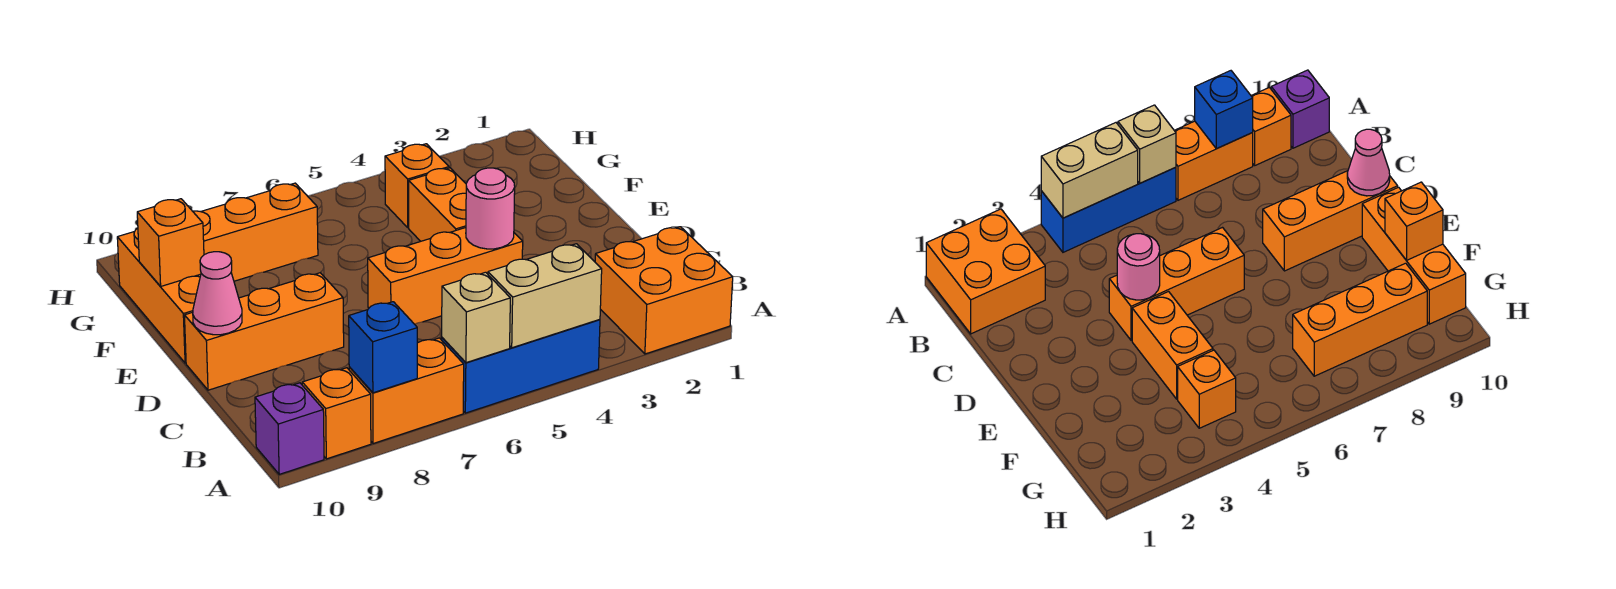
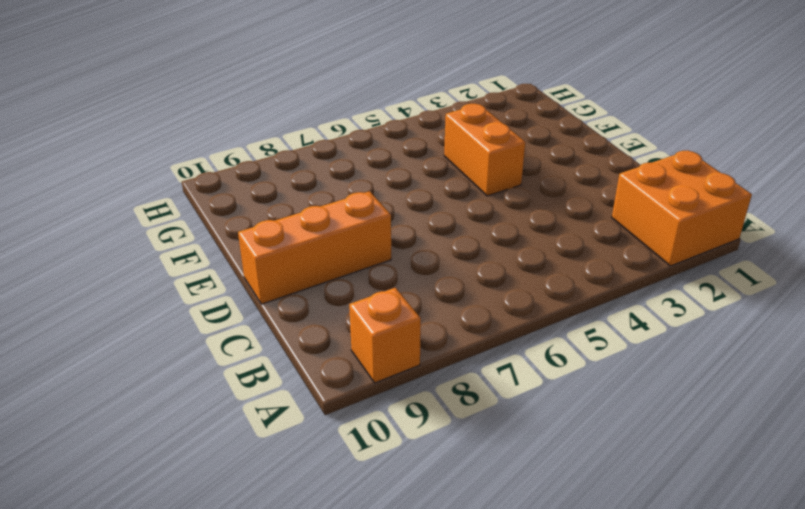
none -> blue 1x3 brick [442,319,600,413]
none -> orange 1x2 brick [349,338,464,444]
none -> purple 1x1 brick [255,383,324,474]

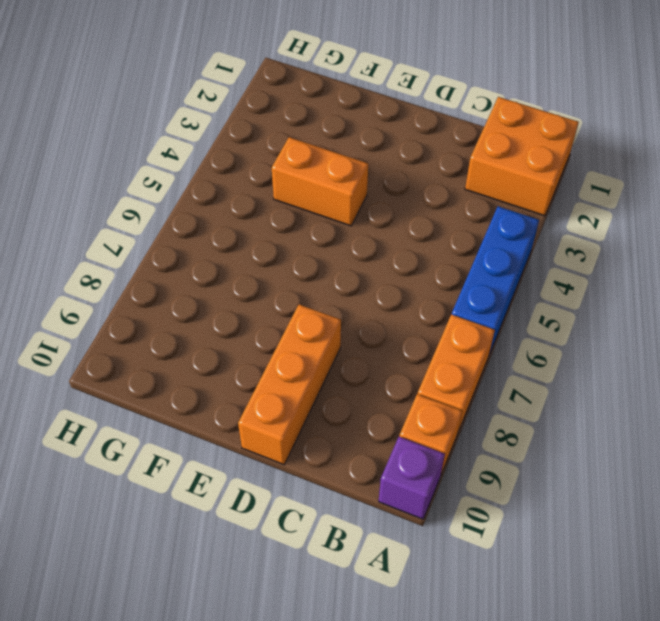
none -> orange 1x3 brick [368,228,523,324]
none -> orange 1x3 brick [117,228,201,363]
none -> orange 1x1 brick [385,144,449,227]

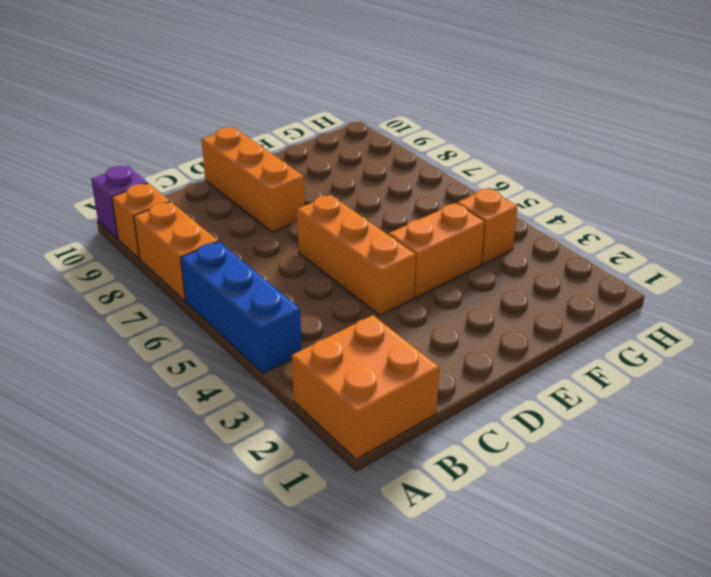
none -> orange 1x3 brick [117,228,201,363]
none -> orange 1x3 brick [193,183,318,281]
none -> tan 1x2 brick [488,244,602,348]

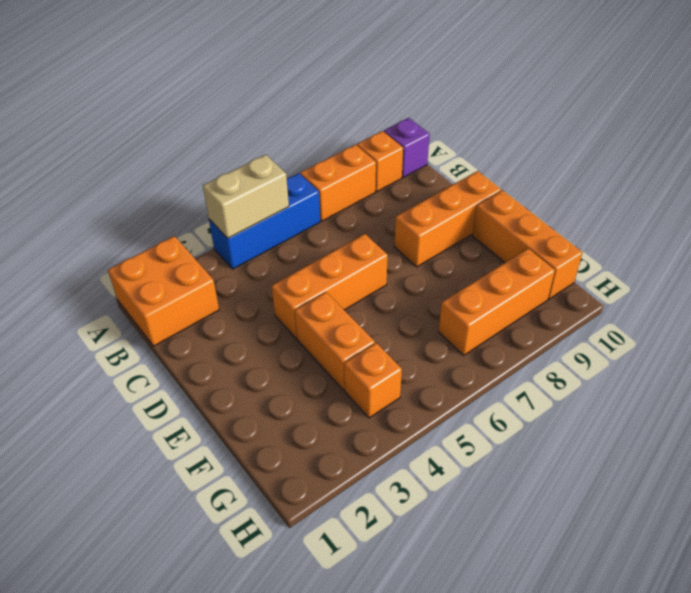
none -> tan 1x1 brick [442,272,510,363]
none -> blue 1x1 brick [349,302,417,393]
none -> pink 1x1 round brick [466,168,515,249]

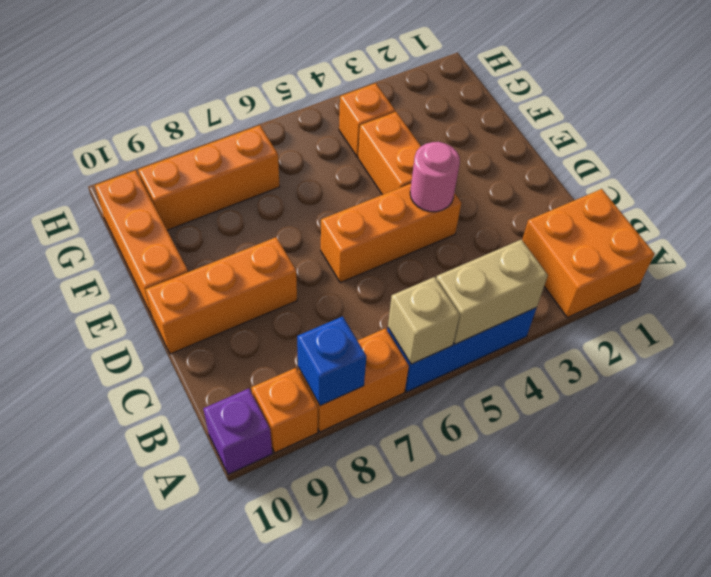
none -> pink 1x1 cone [193,252,242,335]
none -> orange 1x1 brick [137,199,204,286]

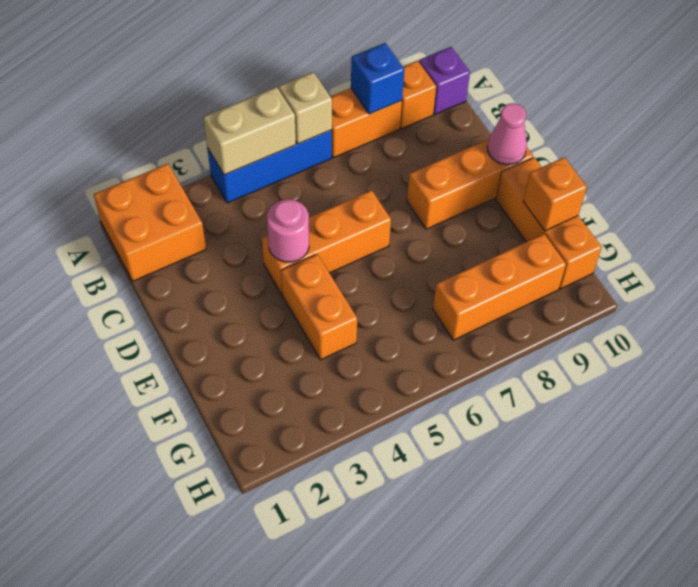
none -> orange 1x1 brick [385,144,449,227]

